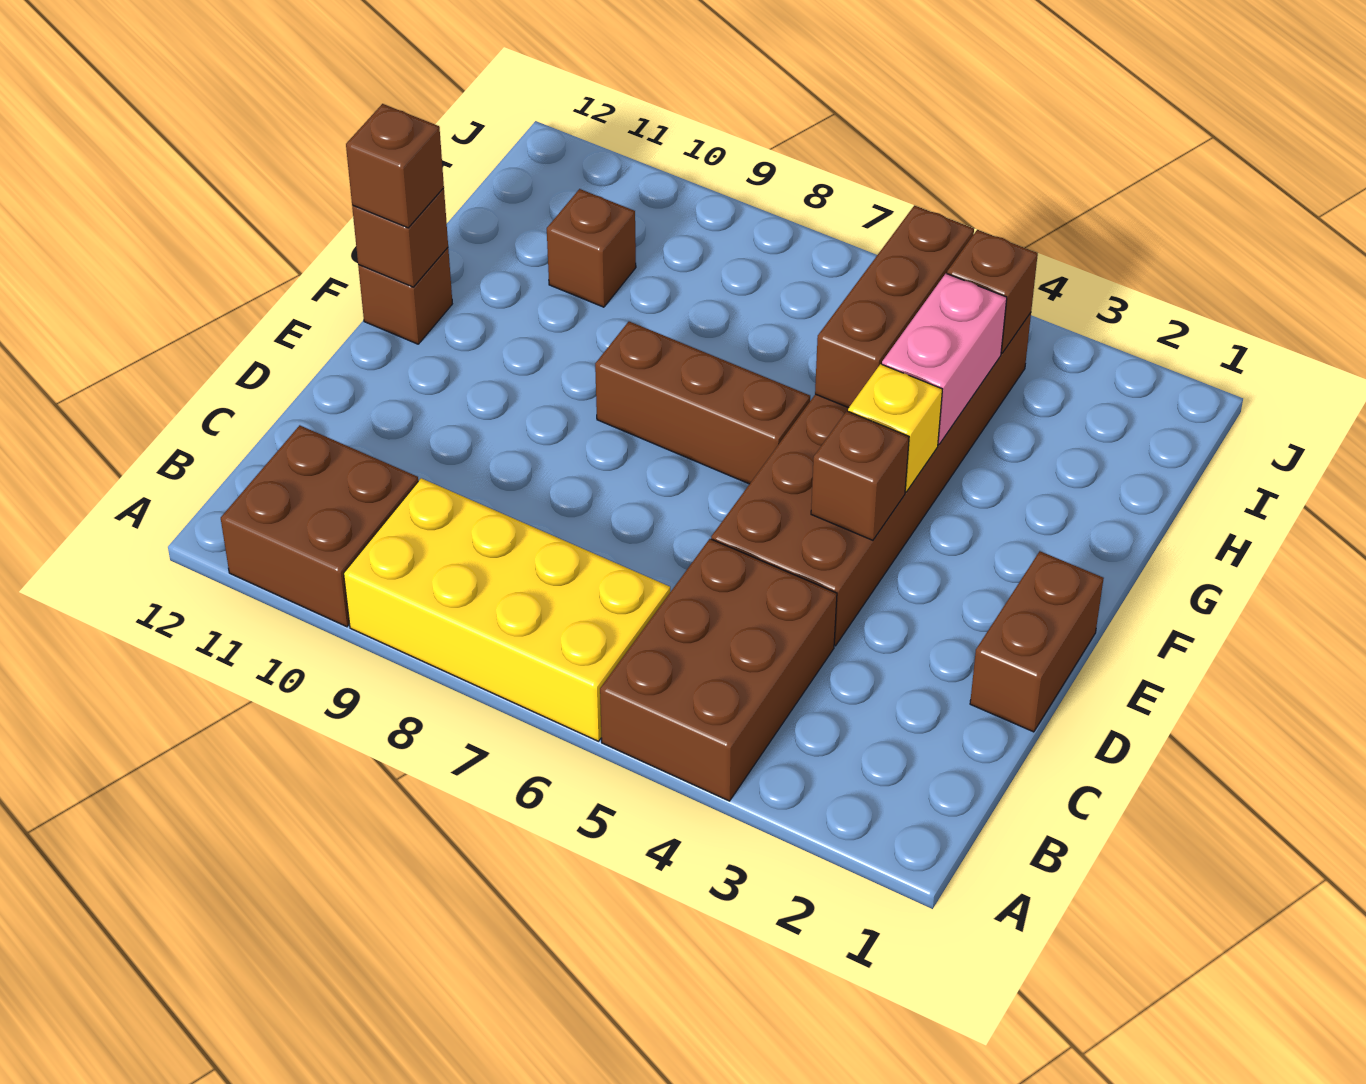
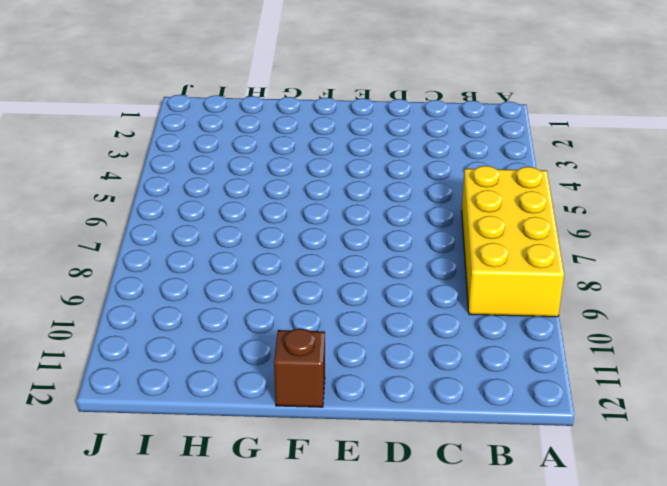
none -> brown 2x3 brick [600,539,837,801]
none -> brown 2x2 brick [221,425,418,627]
none -> brown 1x2 brick [970,551,1104,732]

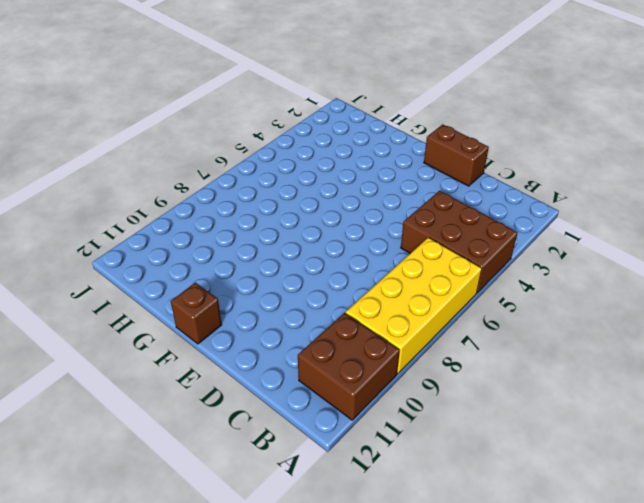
none -> brown 2x6 brick [711,313,1031,646]
none -> brown 1x3 brick [595,322,810,484]
none -> brown 1x1 brick [547,189,636,307]

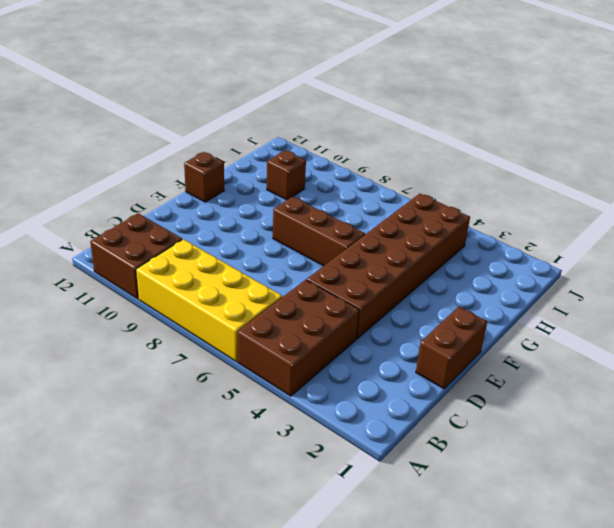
none -> brown 1x1 brick [811,411,909,540]
none -> yellow 1x1 brick [848,364,942,492]
none -> brown 1x1 brick [352,188,448,287]

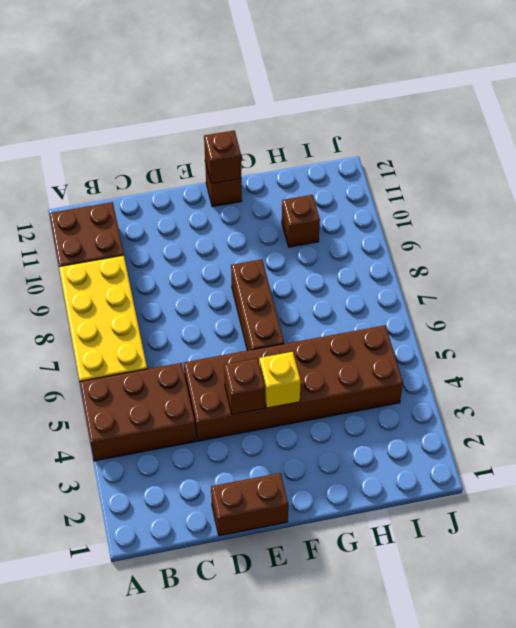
none -> pink 1x2 brick [882,274,1007,445]
none -> brown 1x3 brick [815,205,974,408]
none -> brown 1x1 brick [947,230,1038,353]

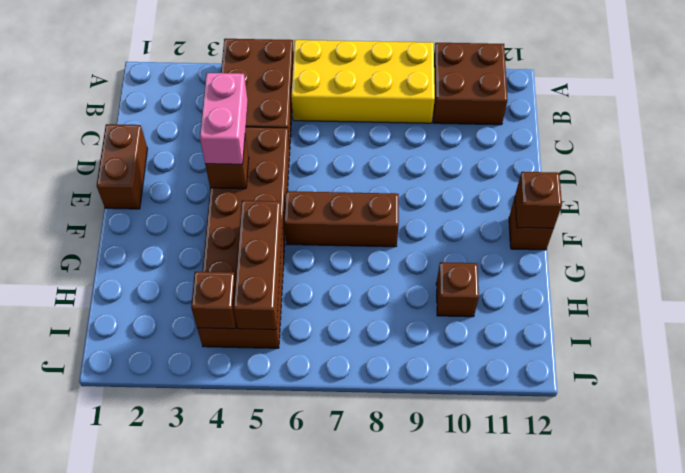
pink 1x2 brick [200,73,248,164] -> pink 1x2 brick moved to [882,274,1007,445]
none -> yellow 1x1 brick [848,364,942,492]
none -> brown 1x1 brick [346,104,444,228]

